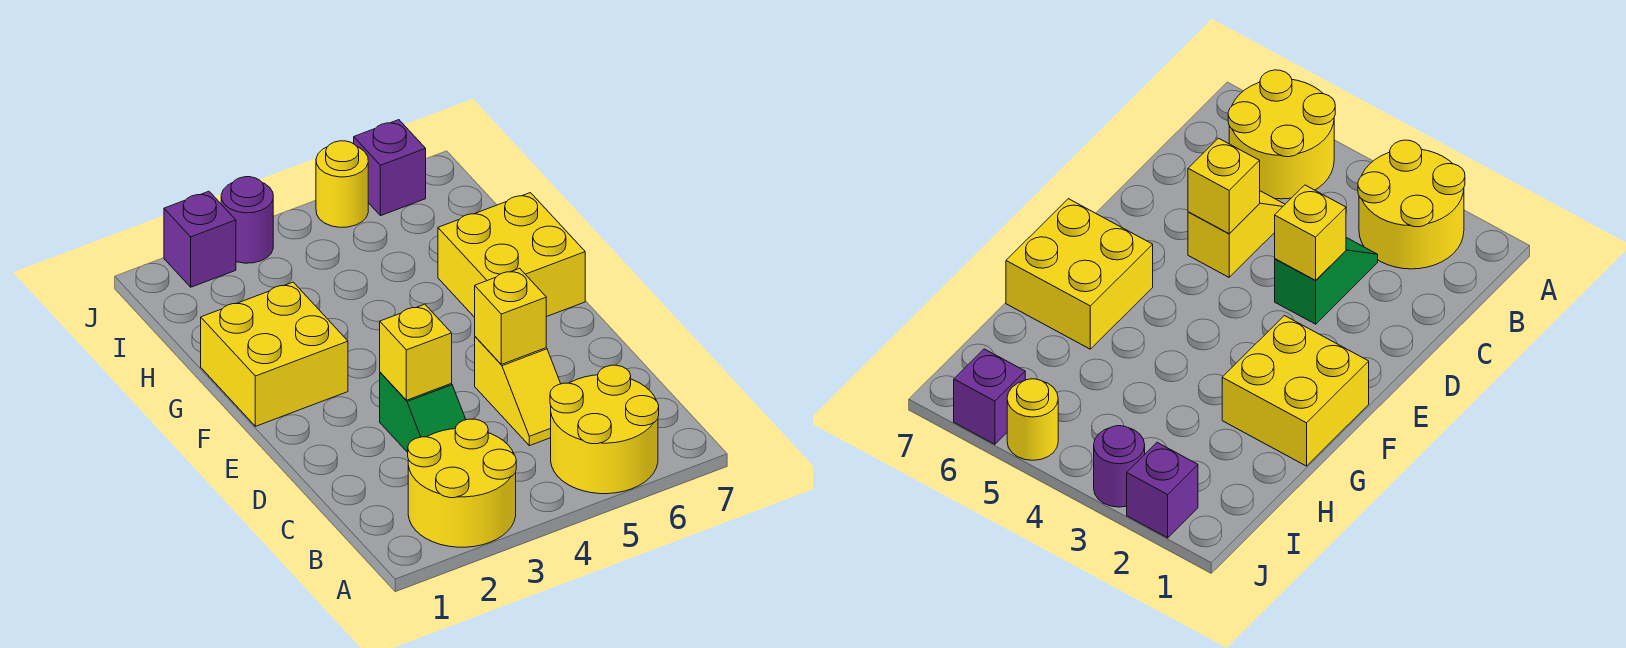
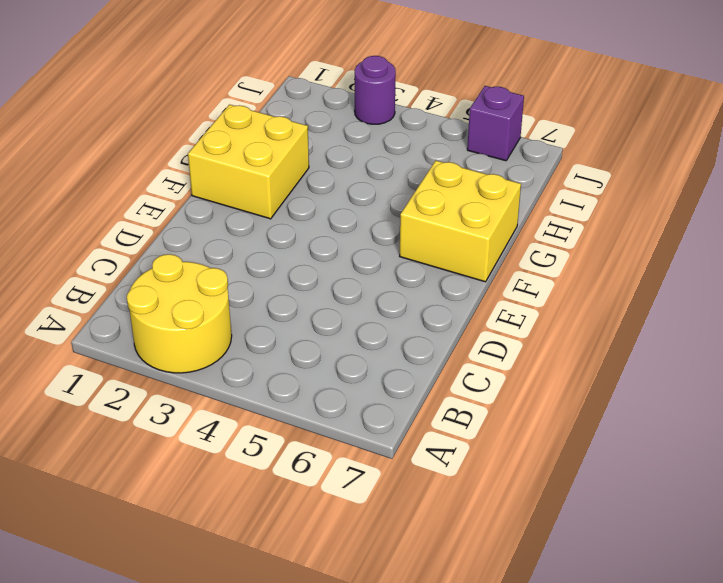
none -> yellow 2x2 round brick [550,365,659,494]
none -> green 1x2 slope [380,372,466,452]
none -> yellow 1x2 slope [475,337,561,446]

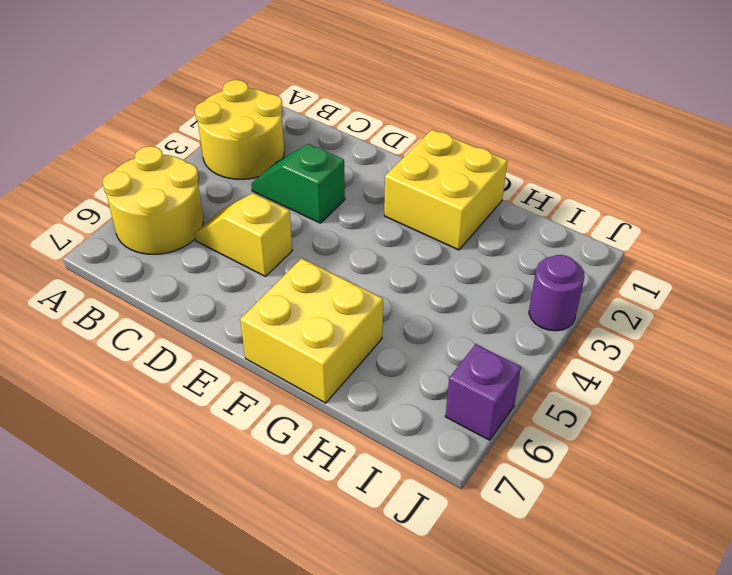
none -> purple 1x1 brick [164,191,236,287]
none -> yellow 1x1 round brick [316,141,368,227]
none -> yellow 1x1 brick [380,304,452,400]

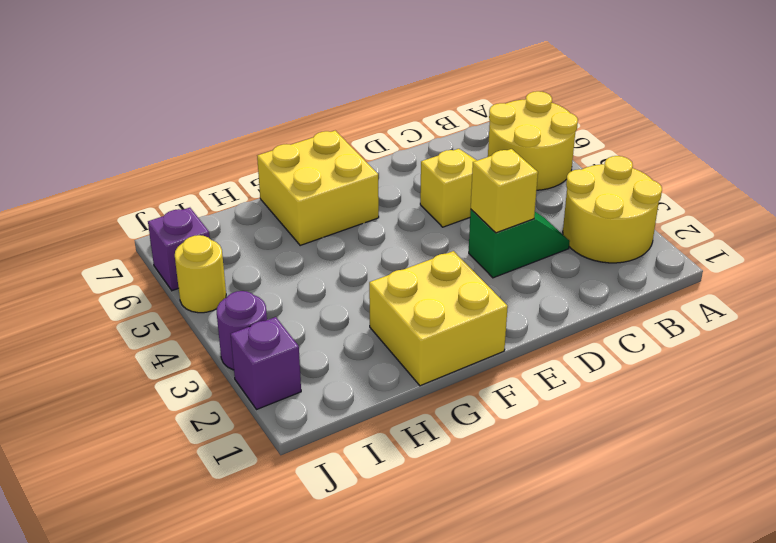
none -> yellow 1x1 brick [475,268,546,364]

